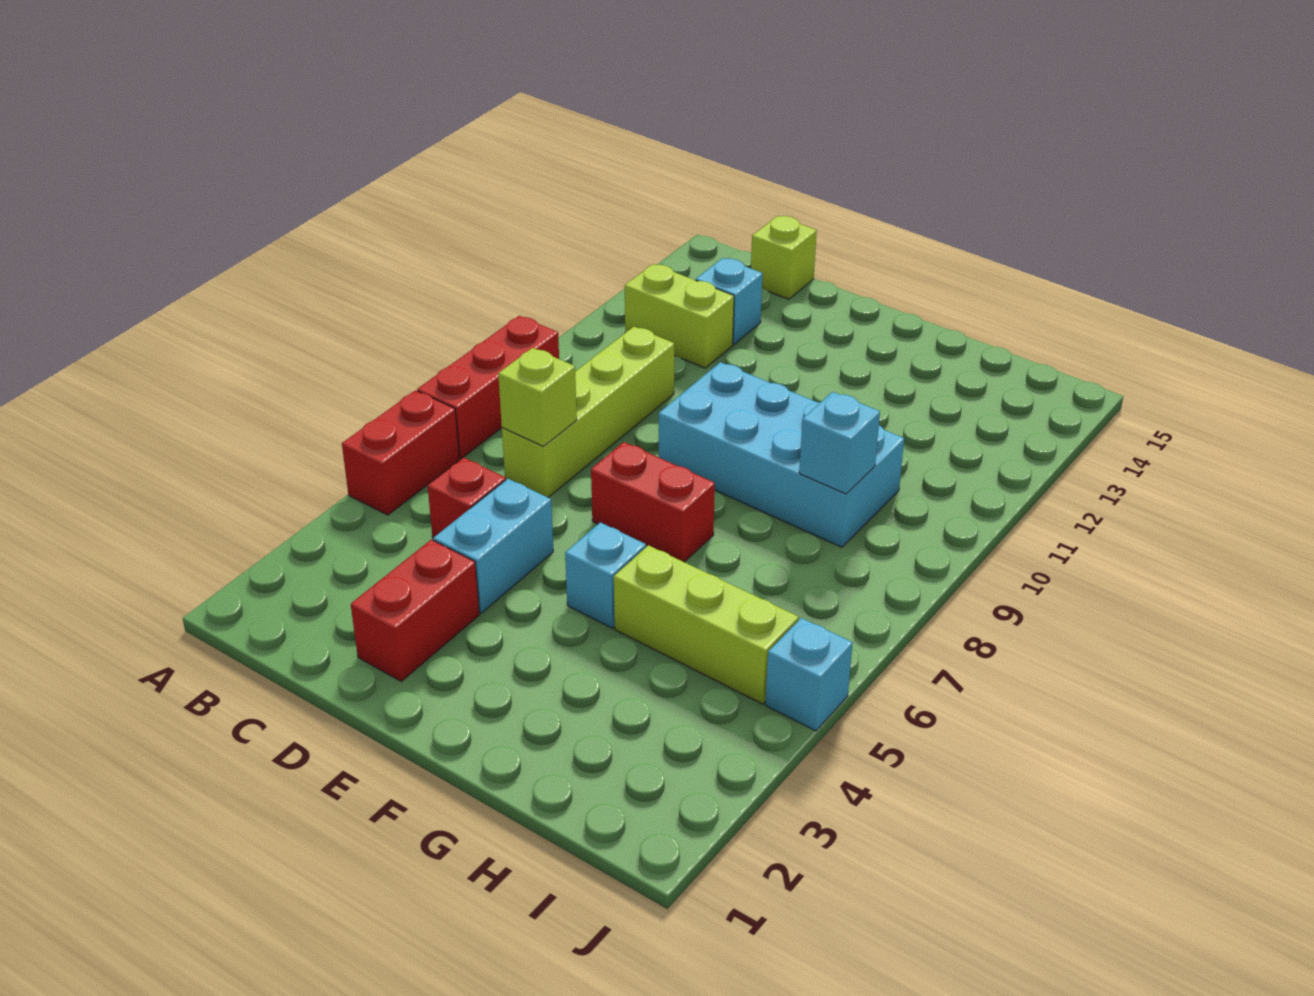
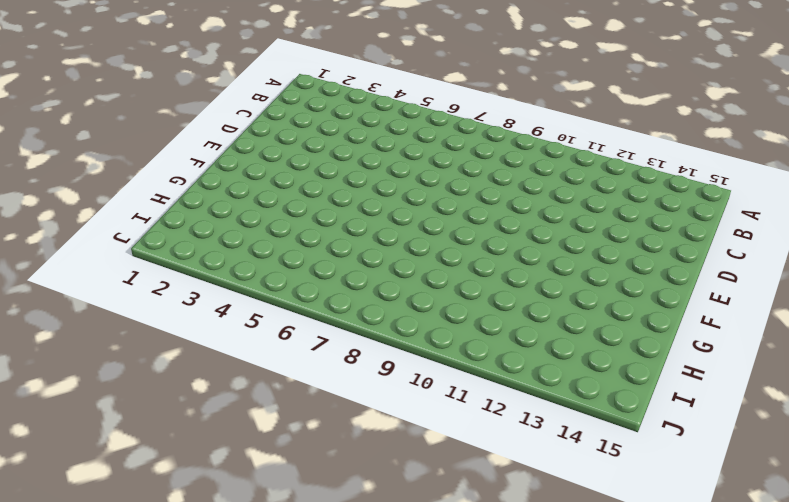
none -> red 1x2 brick [342,390,459,515]
none -> red 1x3 brick [417,316,559,459]
none -> lime 1x2 brick [625,264,734,368]

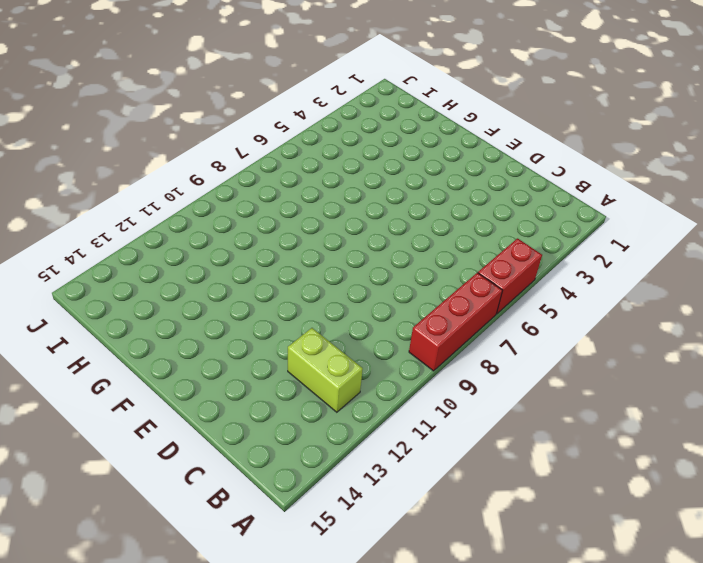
none -> red 1x1 brick [427,457,506,538]
none -> lime 1x4 brick [502,327,674,497]
none -> cyan 1x1 brick [696,258,763,344]

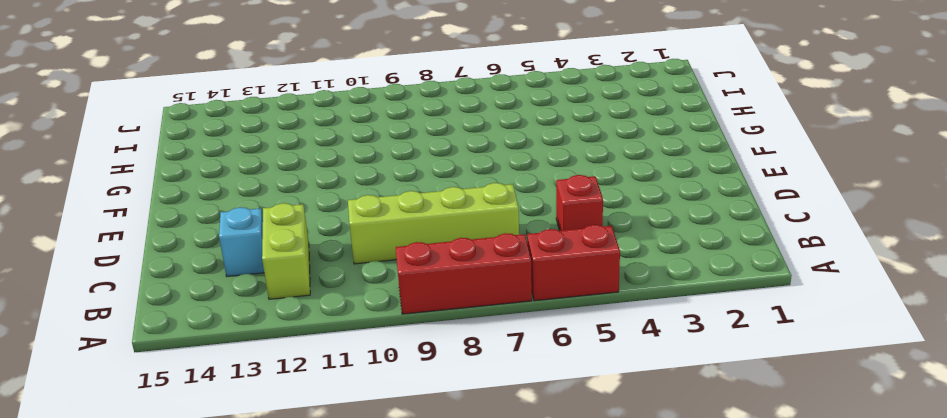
none -> lime 1x1 brick [751,216,817,299]
none -> red 1x2 brick [351,540,479,681]
none -> cyan 1x2 brick [433,479,553,613]

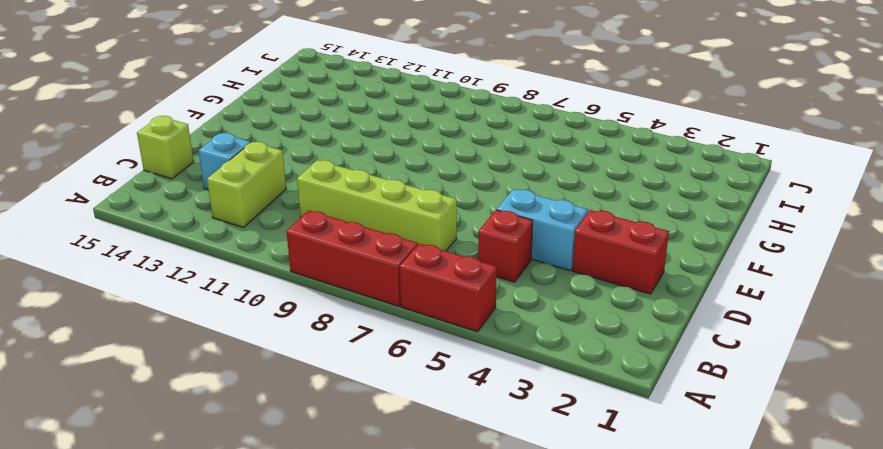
none -> red 1x2 brick [591,442,715,562]
none -> cyan 2x4 brick [659,362,904,547]
none -> cyan 1x1 brick [565,522,646,628]

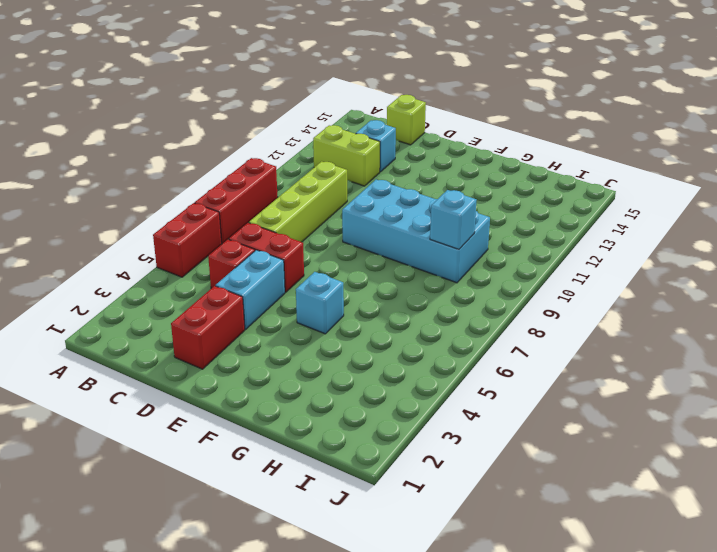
red 1x2 brick [229,223,304,292] -> red 1x2 brick moved to [591,442,715,562]
none -> lime 1x3 brick [614,545,799,704]
none -> cyan 1x1 brick [765,618,853,731]
none -> lime 1x1 brick [498,348,577,447]

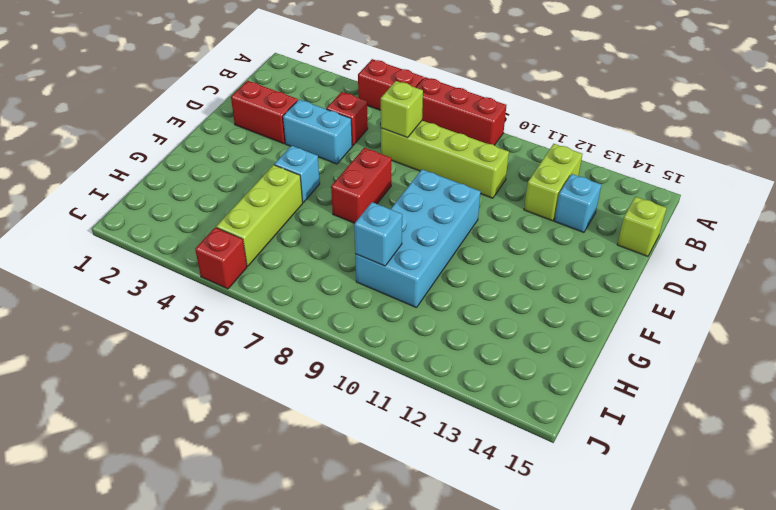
red 1x1 brick [195,227,247,289] -> cyan 1x1 brick [765,618,853,731]

